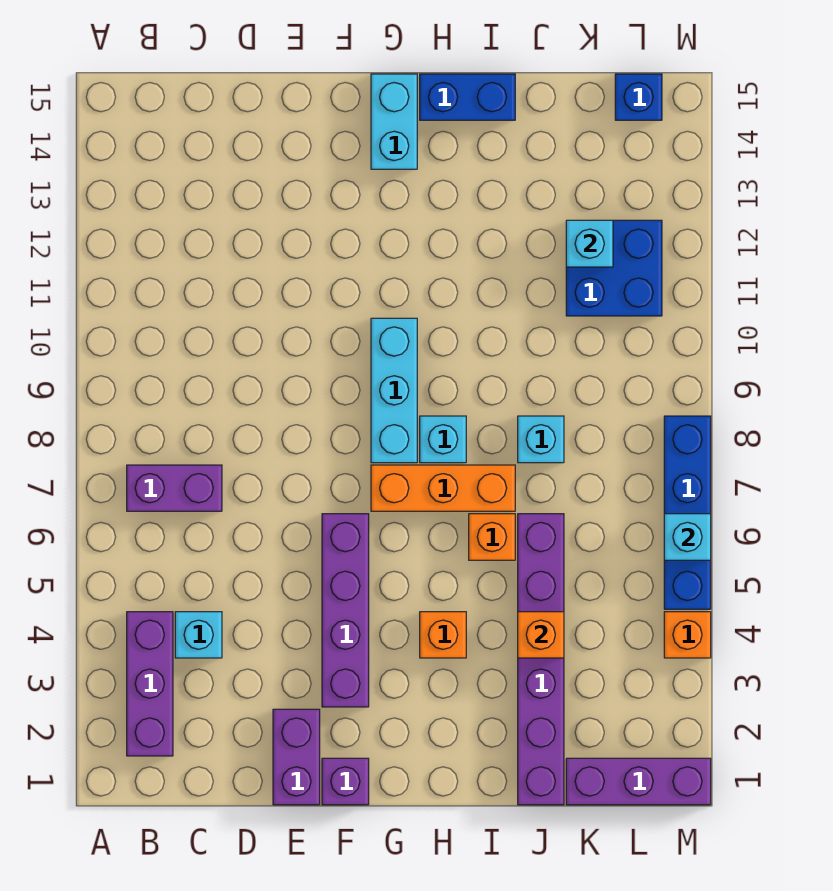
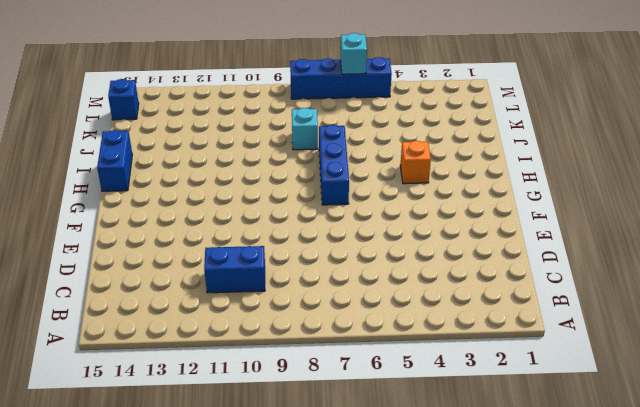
blue 1x2 brick [204,246,265,293] -> none
blue 1x3 brick [319,125,349,205] -> orange 1x3 brick [371,465,515,511]
none -> purple 1x3 brick [127,612,173,756]
none -> purple 1x2 brick [127,465,222,511]
none -> cyan 1x1 brick [175,612,222,658]

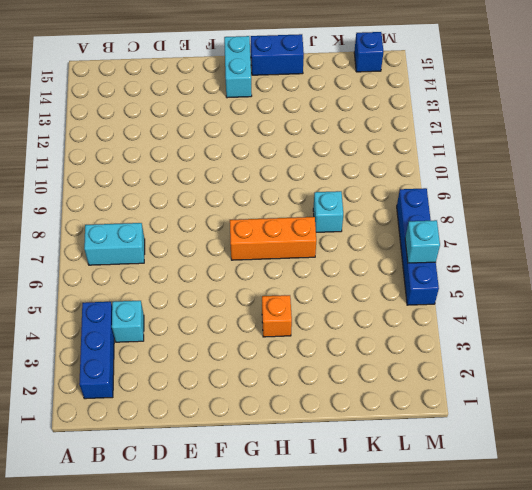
blue 1x3 brick [79,302,114,399] -> purple 1x3 brick [127,612,173,756]
cyan 1x2 brick [84,223,145,265] -> purple 1x2 brick [127,465,222,511]
none -> purple 1x2 brick [273,709,320,805]
none -> purple 1x1 brick [322,758,369,805]
none -> purple 1x4 brick [322,514,369,707]

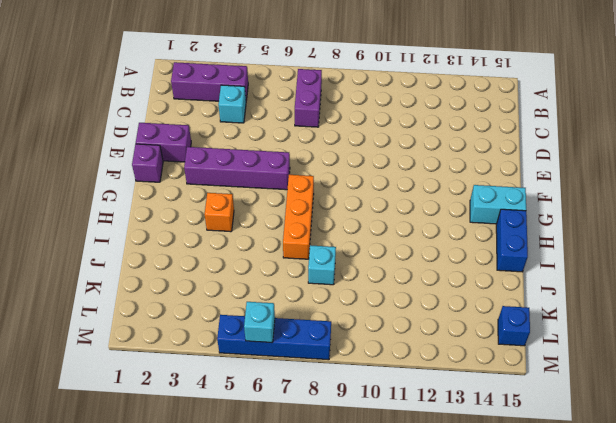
none -> cyan 1x3 brick [371,318,417,463]
none -> cyan 1x1 brick [420,416,466,463]
none -> orange 1x1 brick [469,514,515,560]

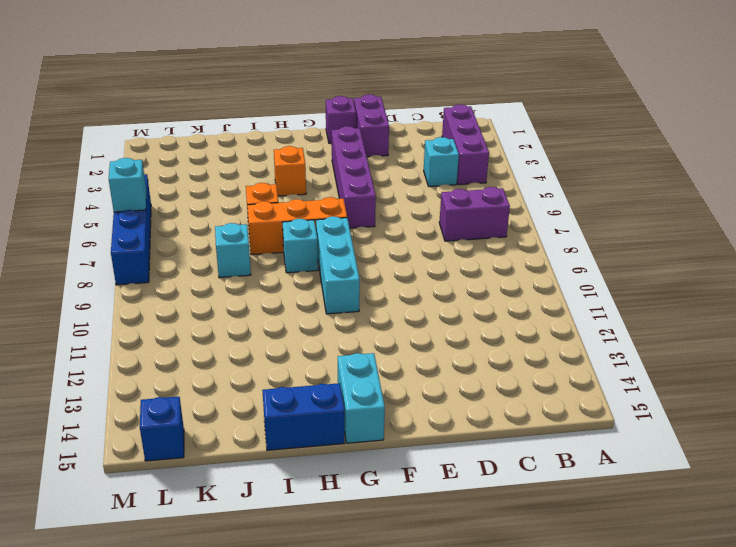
none -> purple 1x6 brick [518,514,564,805]
none -> purple 1x3 brick [566,758,711,805]
none -> blue 2x2 brick [566,220,662,316]

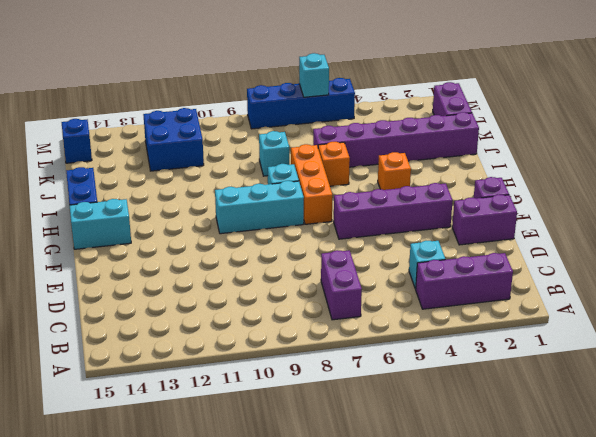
purple 1x2 brick [433,82,472,116] -> purple 1x3 brick [566,758,711,805]
none -> orange 1x1 brick [664,612,711,658]
none -> orange 1x1 brick [518,612,564,658]
none -> cyan 1x1 brick [566,220,613,267]

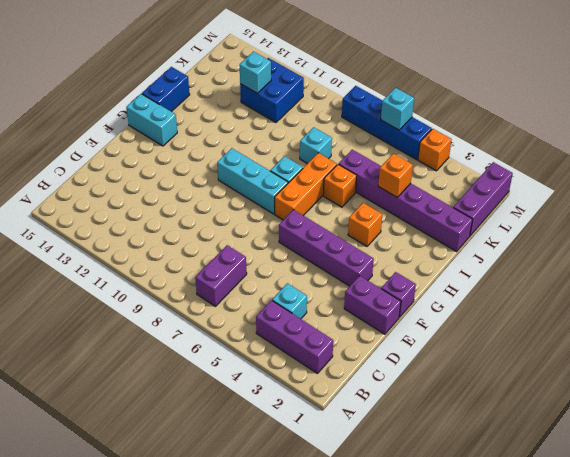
none -> blue 1x1 brick [615,74,662,120]

